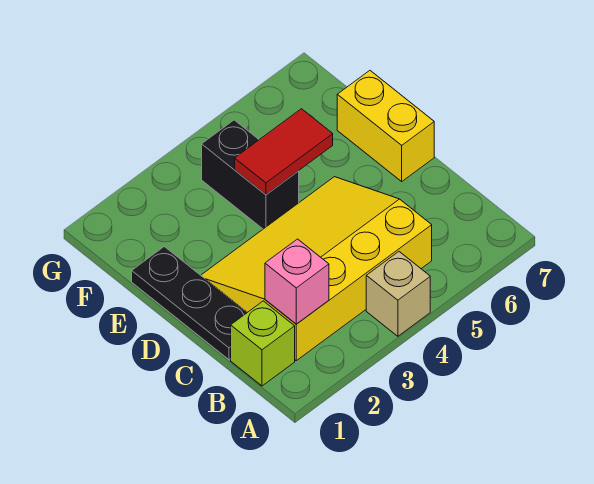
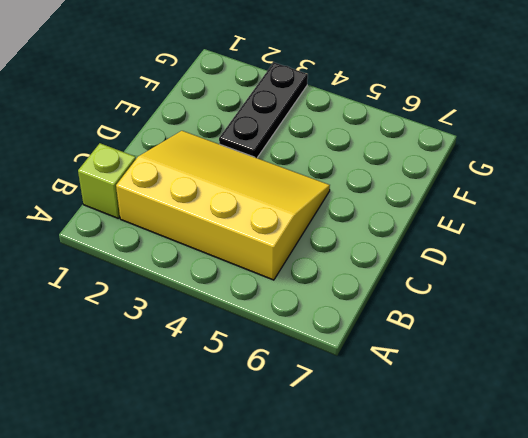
black 1x3 plate [219,63,308,158] -> black 1x3 plate moved to [132,247,247,360]
none -> tan 1x1 brick [366,252,430,336]
none -> yellow 1x2 brick [337,71,434,181]

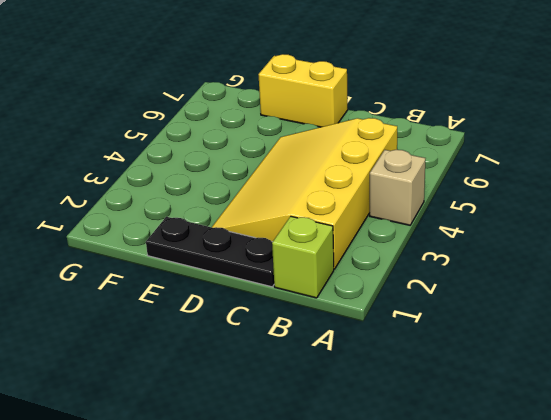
none -> black 1x2 brick [202,120,299,229]
none -> pink 1x1 brick [265,239,329,324]

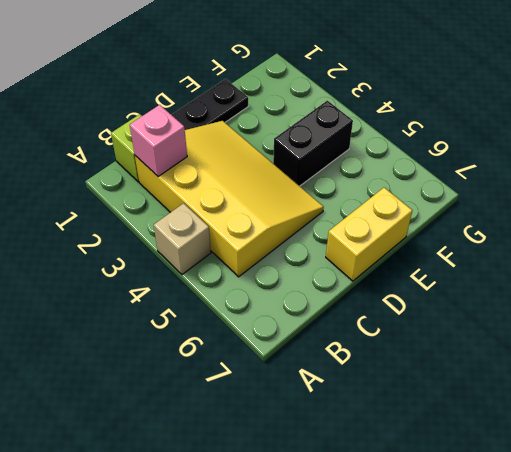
none -> red 1x2 tile [235,109,333,194]

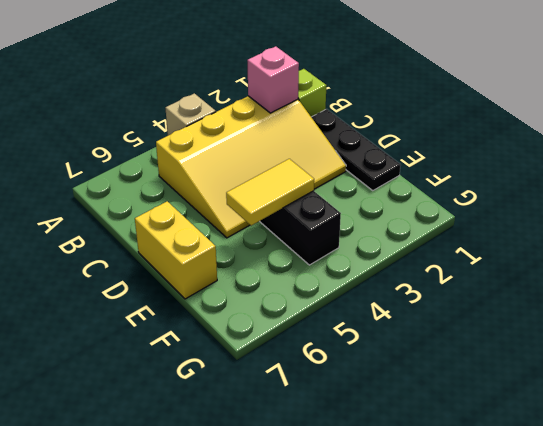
yellow 1x2 tile [226,159,314,225] -> red 1x2 tile [235,109,333,194]

